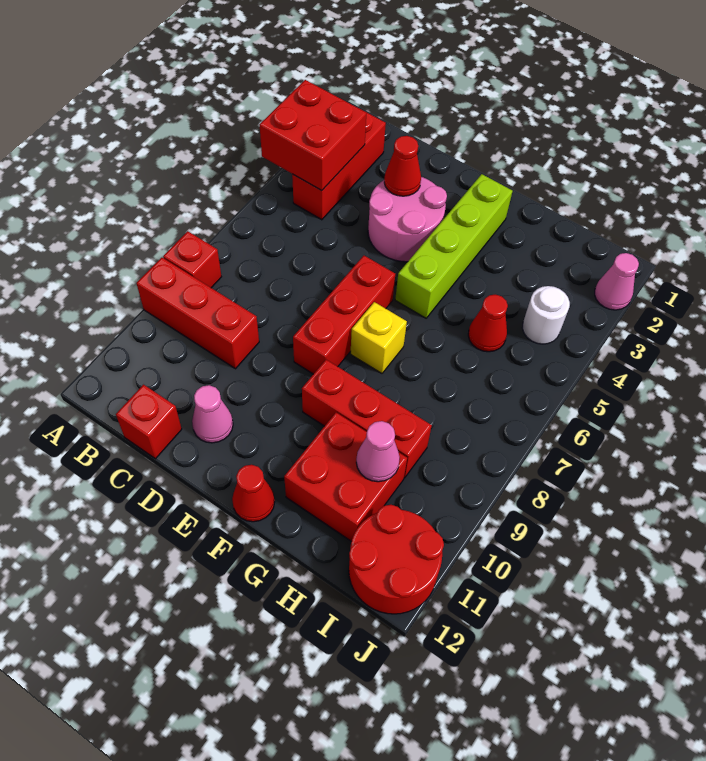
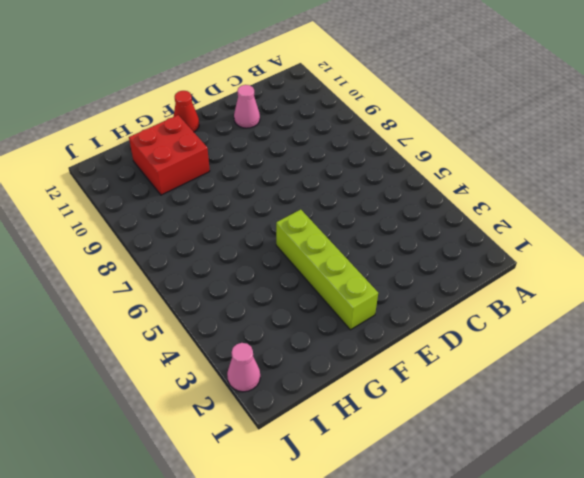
none -> red 1x1 brick [163,231,221,288]
none -> red 1x3 brick [136,258,259,369]
none -> red 1x3 brick [292,112,386,220]

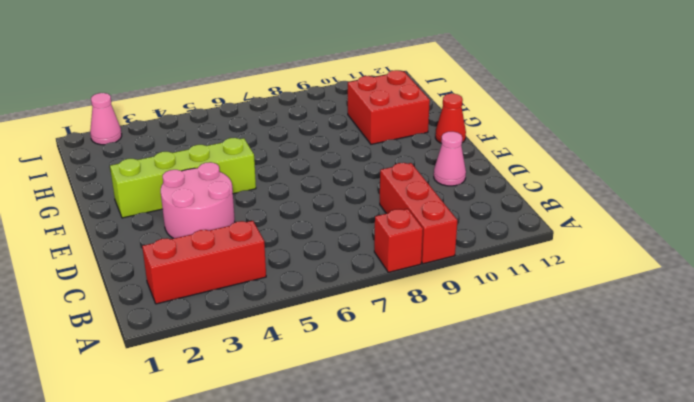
none -> red 1x1 brick [116,385,182,459]
none -> red 1x3 brick [293,256,395,374]
none -> yellow 1x1 brick [350,302,407,373]

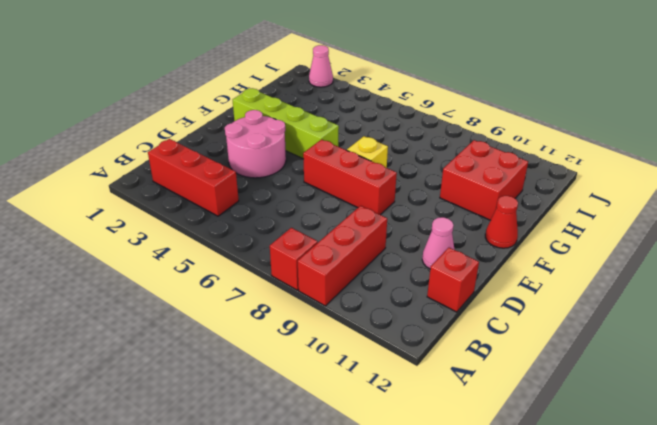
none -> red 1x3 brick [302,360,432,478]
none -> red 1x1 cone [468,295,508,352]
none -> white 1x1 round brick [522,286,570,344]

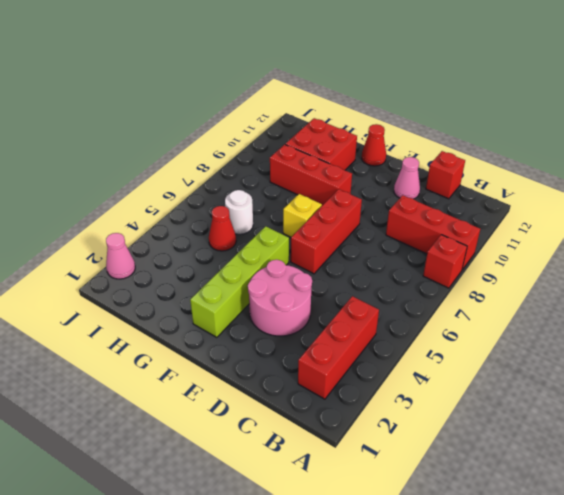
white 1x1 round brick [225,190,253,234] -> white 1x1 round brick moved to [522,286,570,344]
none -> red 2x2 round brick [349,505,444,614]
none -> red 2x2 brick [260,80,366,191]
none -> red 1x1 cone [384,136,421,196]

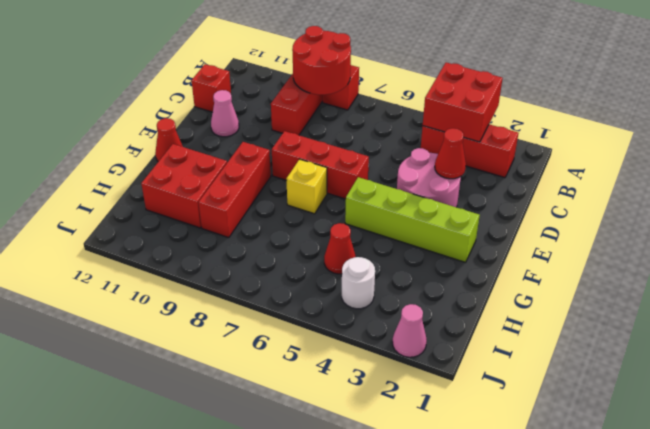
red 2x2 round brick [292,26,351,95] -> red 2x2 round brick moved to [349,505,444,614]
none -> pink 1x1 cone [356,421,400,482]

